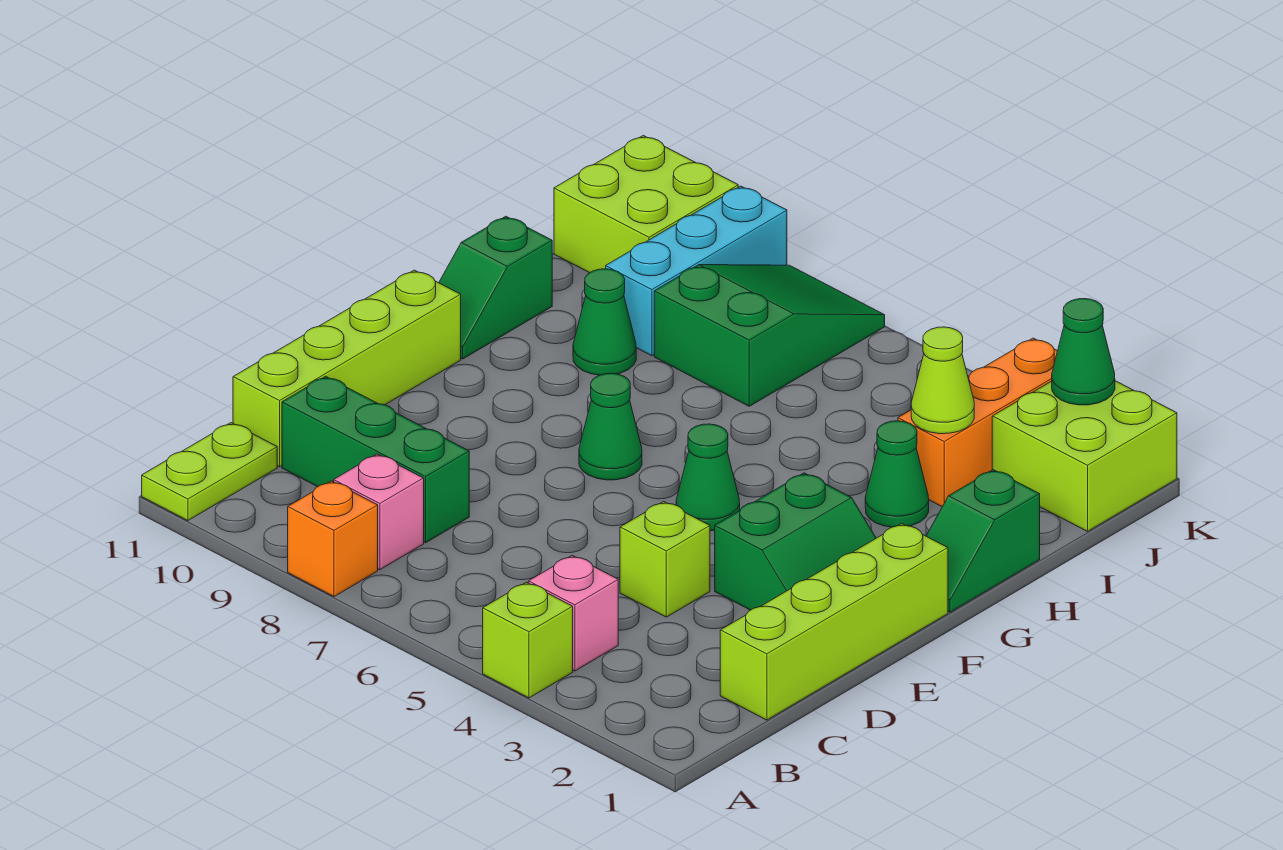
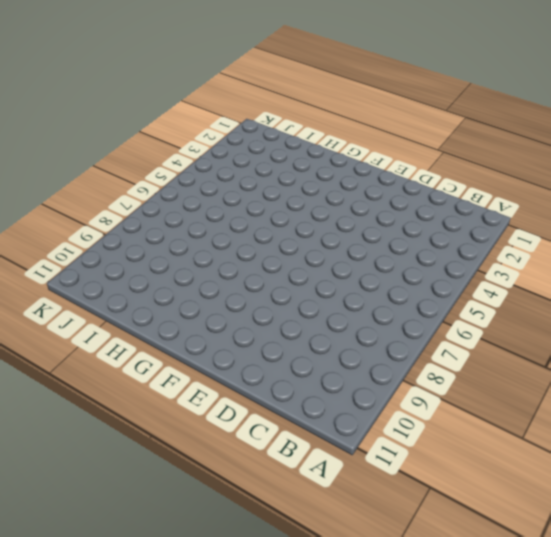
none -> lime 1x1 brick [483,582,573,698]
none -> orange 1x1 brick [288,481,378,597]
none -> lime 1x2 plate [142,423,277,521]

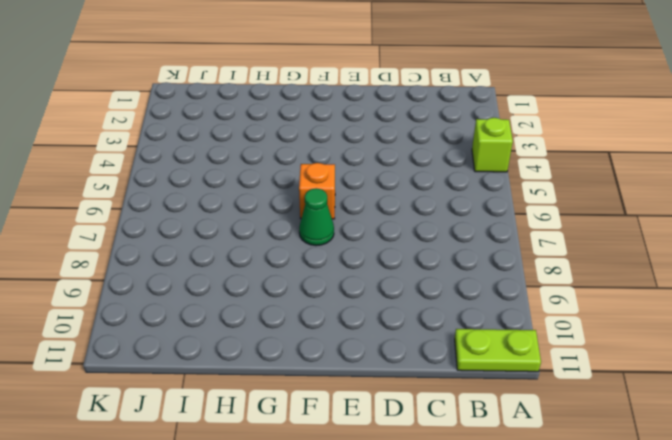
orange 1x1 brick [299,163,335,219] -> orange 1x1 brick moved to [288,481,378,597]
none -> pink 1x1 brick [528,555,618,671]
none -> pink 1x1 brick [334,454,424,570]
none -> lime 1x4 brick [720,524,948,720]

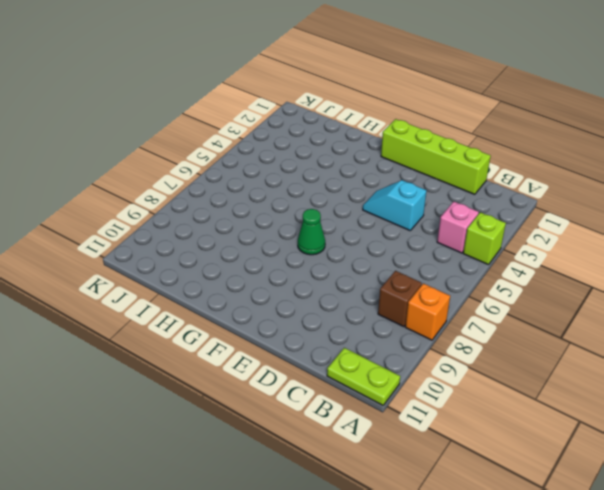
brown 1x1 brick [378,271,422,327] -> pink 1x1 brick [334,454,424,570]
cyan 1x2 slope [363,180,426,230] -> lime 1x1 brick [620,501,710,617]
none -> green 1x3 brick [282,376,469,543]
none -> lime 1x4 brick [233,270,461,467]
none -> green 2x2 slope [715,473,876,610]

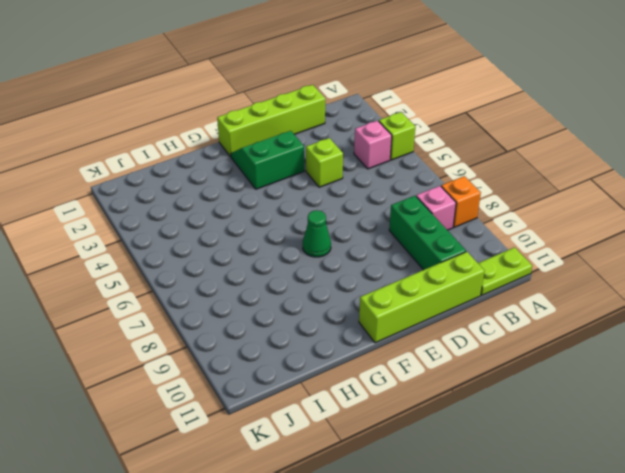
none -> green 1x1 cone [676,424,740,531]
none -> green 1x2 slope [926,470,1040,612]
none -> green 1x2 slope [439,216,552,359]

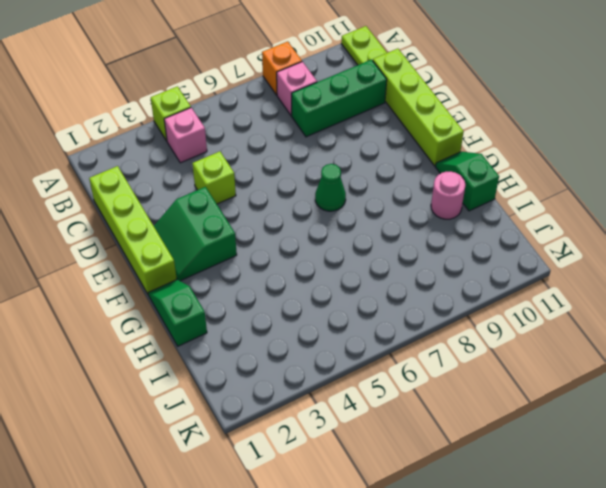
pink 1x1 round brick [431,171,465,219] -> none
none -> green 1x1 cone [676,424,740,531]
none -> green 1x1 cone [865,421,929,527]
none -> green 1x1 cone [573,269,636,375]

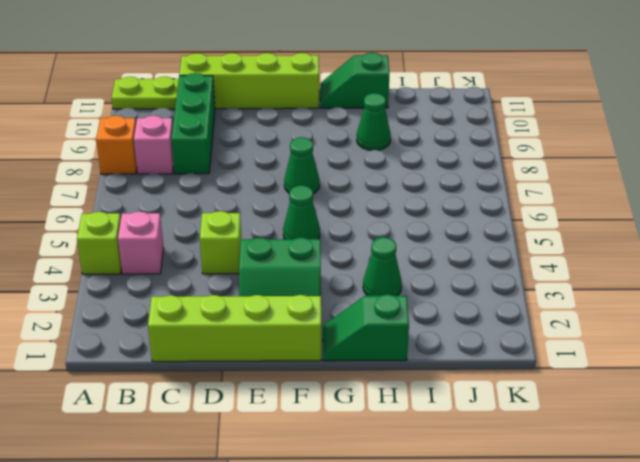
none -> orange 1x3 brick [898,338,1057,506]
none -> green 2x3 slope [654,265,885,406]
none -> cyan 1x3 brick [606,186,787,356]

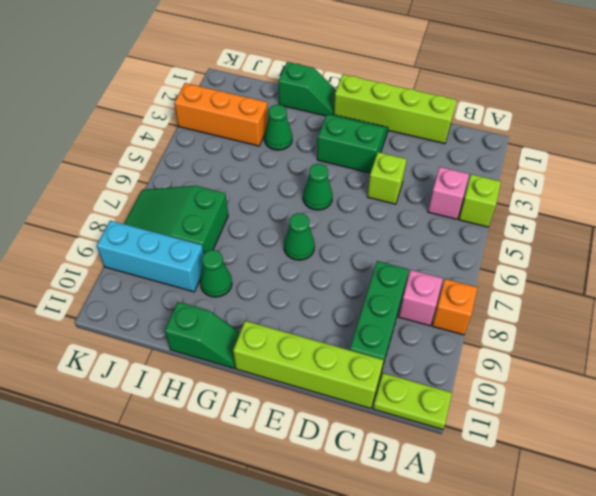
none -> lime 2x2 brick [992,381,1177,531]
none -> lime 2x2 brick [554,135,738,273]
none -> lime 1x1 cone [911,327,974,434]

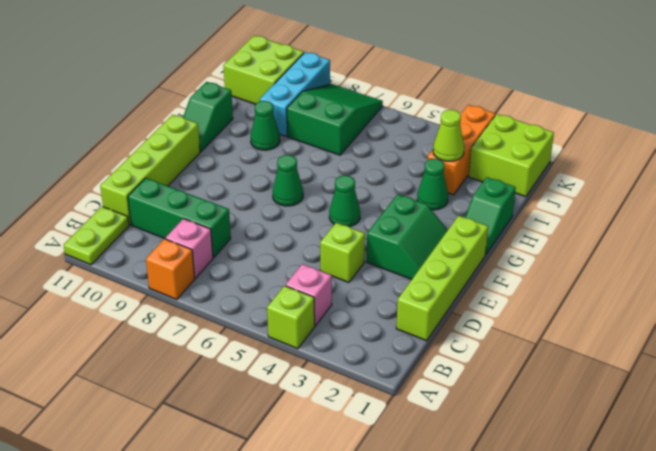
none -> green 1x1 cone [1052,299,1115,405]

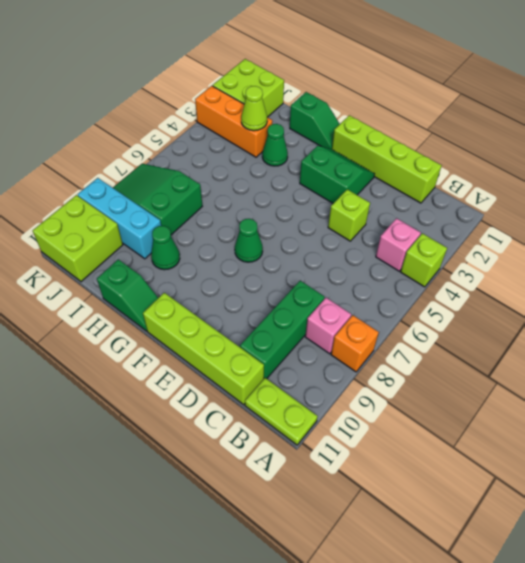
none -> green 1x1 cone [676,424,740,531]
none -> green 1x1 cone [1052,299,1115,405]

